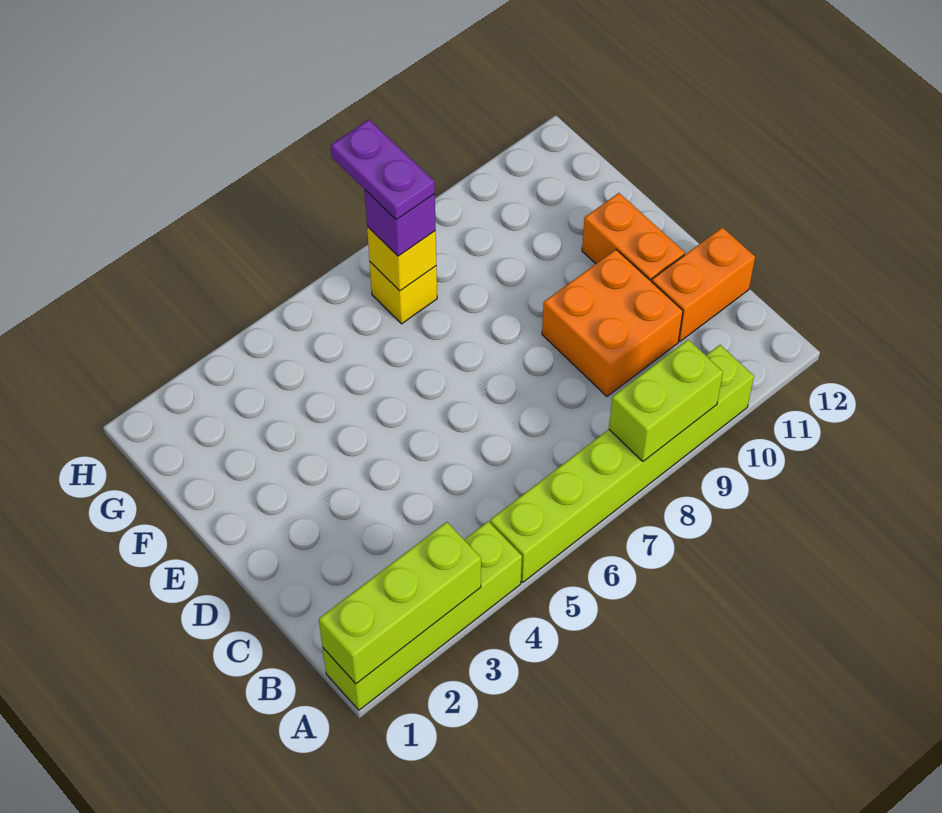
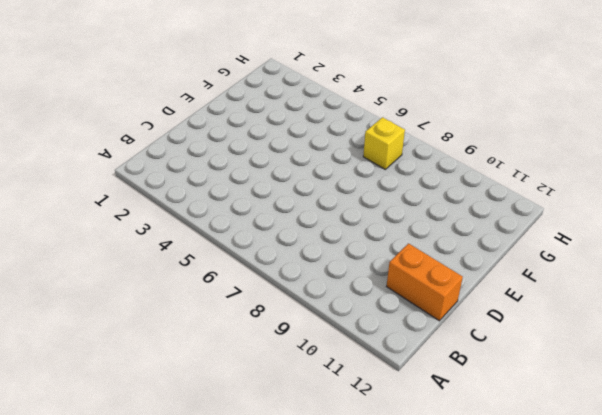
none -> lime 1x4 brick [323,521,522,710]
none -> lime 1x6 brick [490,345,754,582]

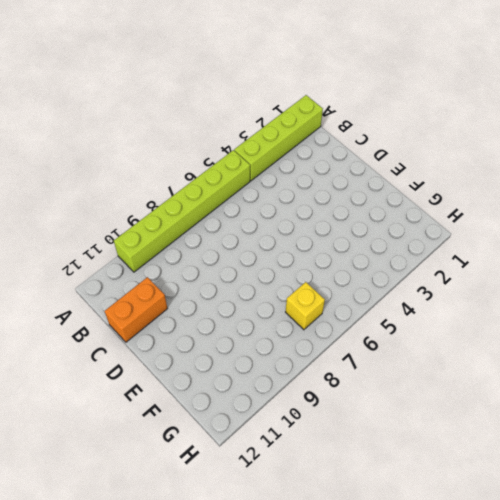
none -> orange 2x2 brick [542,250,683,396]
none -> orange 1x2 brick [582,193,685,282]

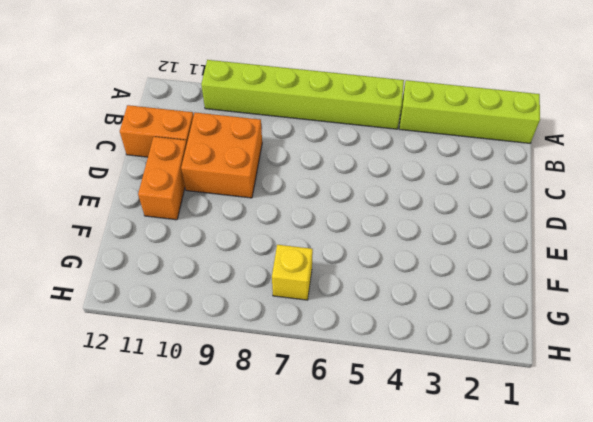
none -> lime 1x3 brick [319,522,481,684]
none -> lime 1x2 brick [609,340,723,462]

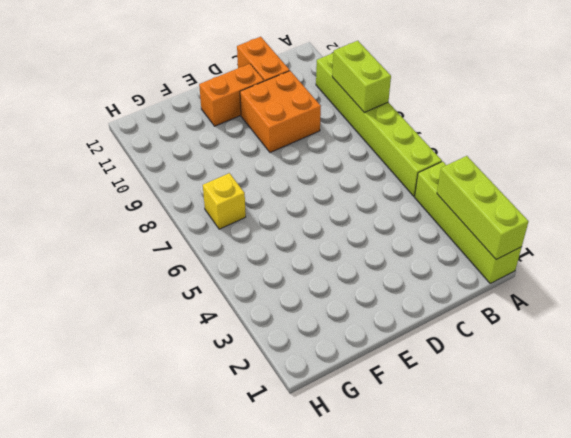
none -> yellow 1x1 brick [367,227,436,291]
none -> purple 1x1 brick [365,190,436,256]

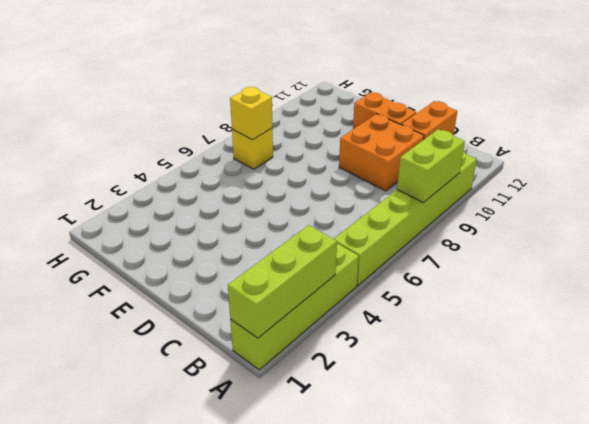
none -> purple 1x1 brick [365,190,436,256]
none -> purple 1x2 plate [331,120,435,220]

